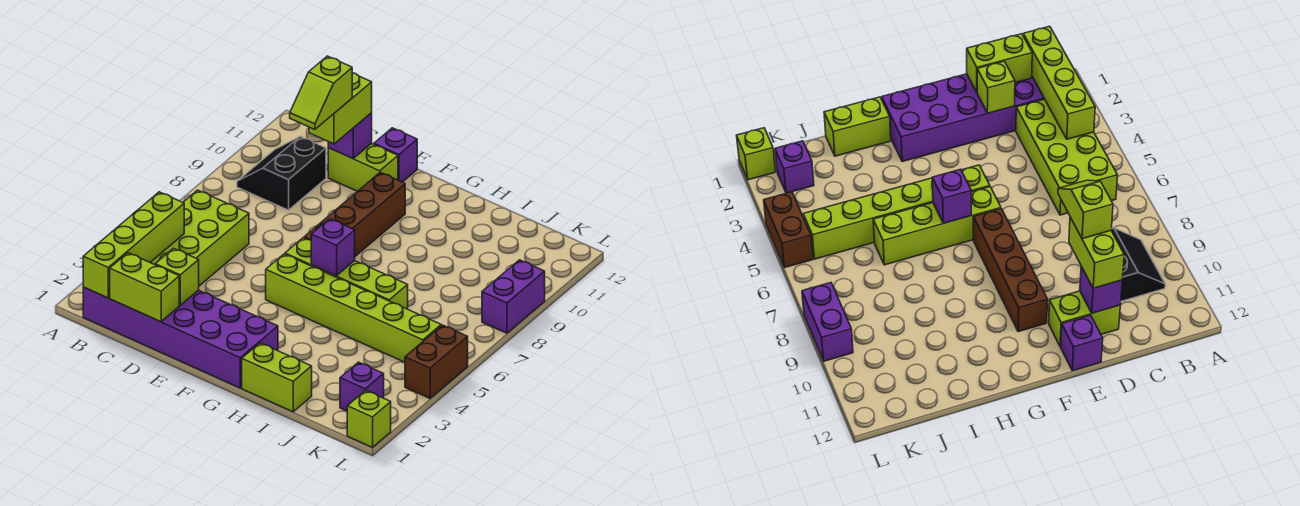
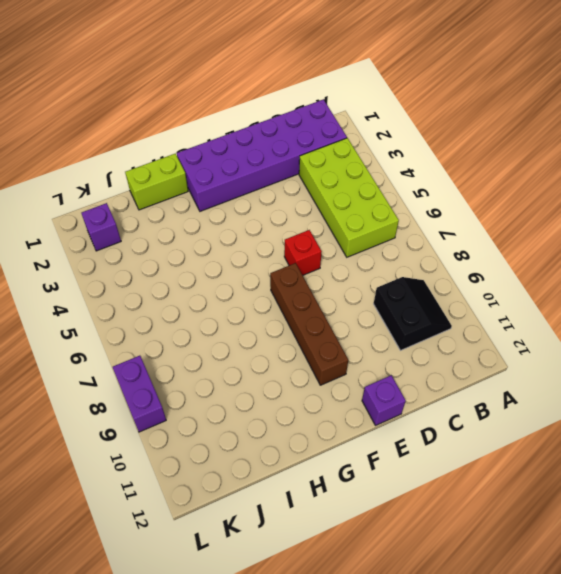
red 1x1 brick [284,230,322,275] -> none
none -> lime 1x2 brick [328,143,398,191]
none -> lime 1x6 brick [266,254,441,362]
none -> lime 1x4 brick [285,238,408,309]

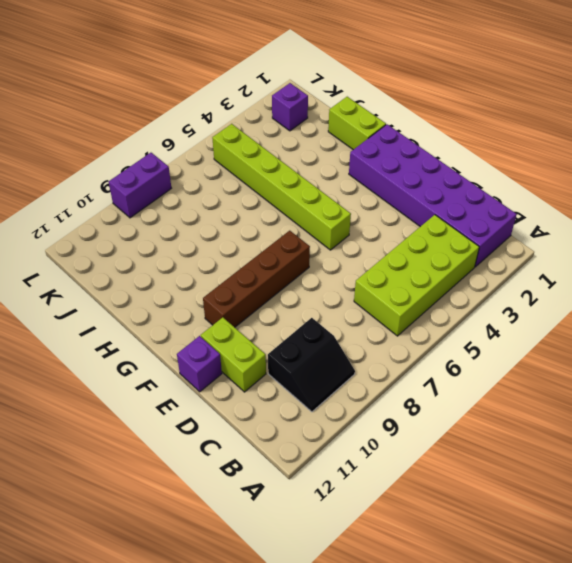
none -> lime 1x4 brick [285,238,408,309]
none -> lime 1x1 brick [347,390,391,447]
none -> brown 1x2 brick [405,325,468,398]

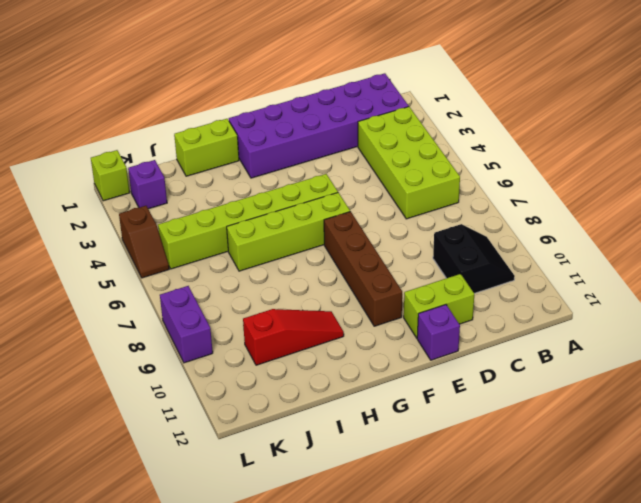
red 1x3 slope [243,309,344,365] -> none
brown 1x2 slope [119,206,169,278] -> brown 1x2 brick [405,325,468,398]
none -> lime 1x4 brick [83,192,184,298]
none -> lime 1x2 brick [110,253,179,322]
none -> lime 1x1 brick [155,248,199,305]

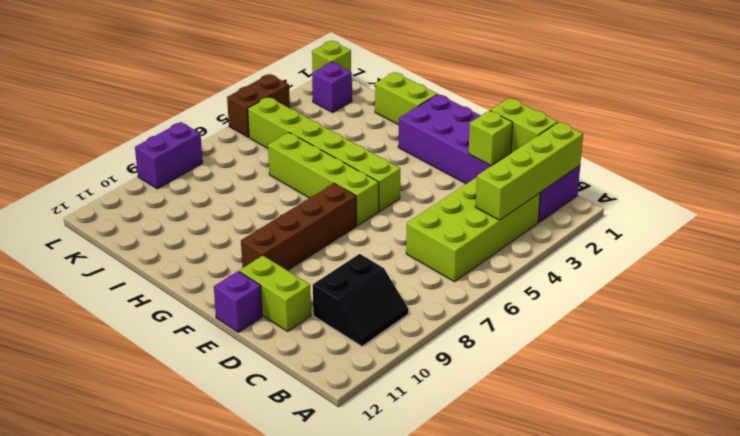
none -> purple 1x1 brick [328,113,372,158]
none -> purple 1x1 brick [311,219,355,276]
none -> lime 1x2 brick [309,73,372,144]

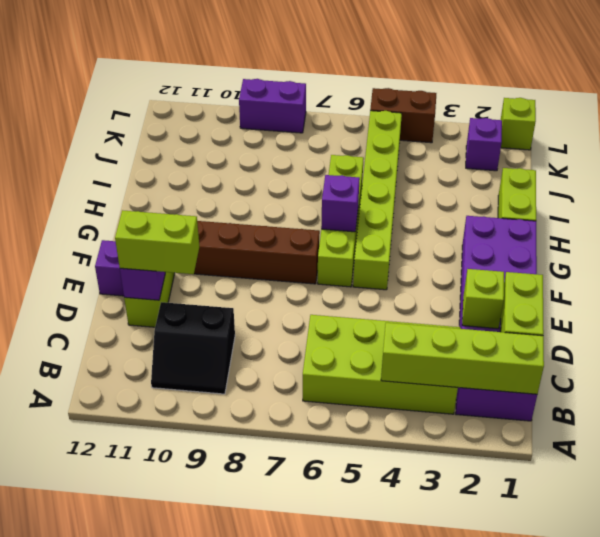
none -> lime 1x2 slope [290,56,352,129]

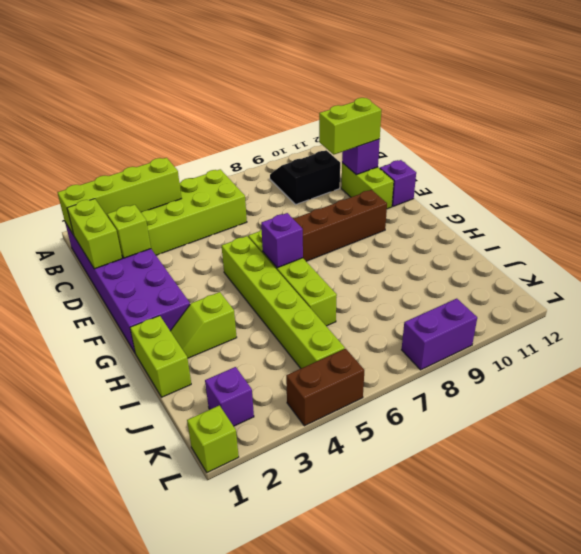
lime 1x2 slope [171,292,237,358] -> lime 1x2 slope moved to [290,56,352,129]

